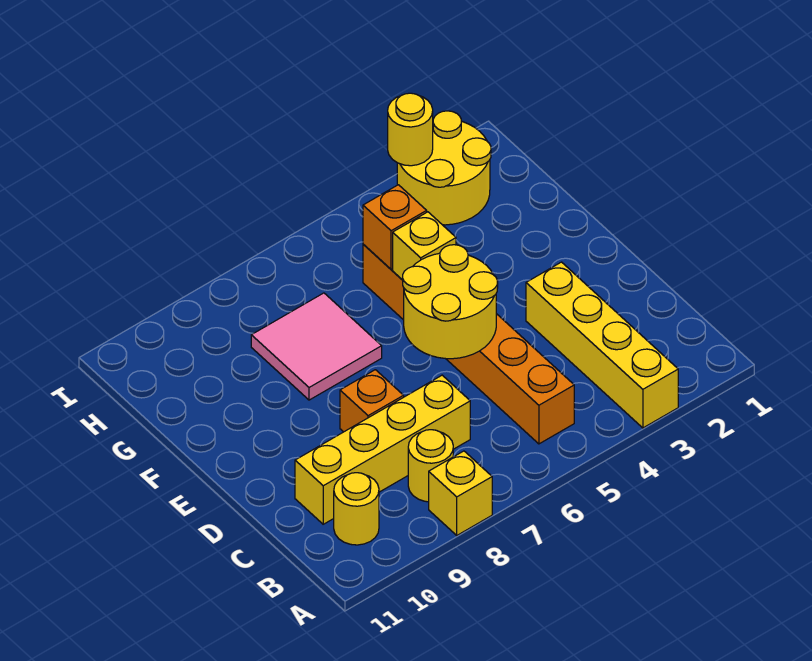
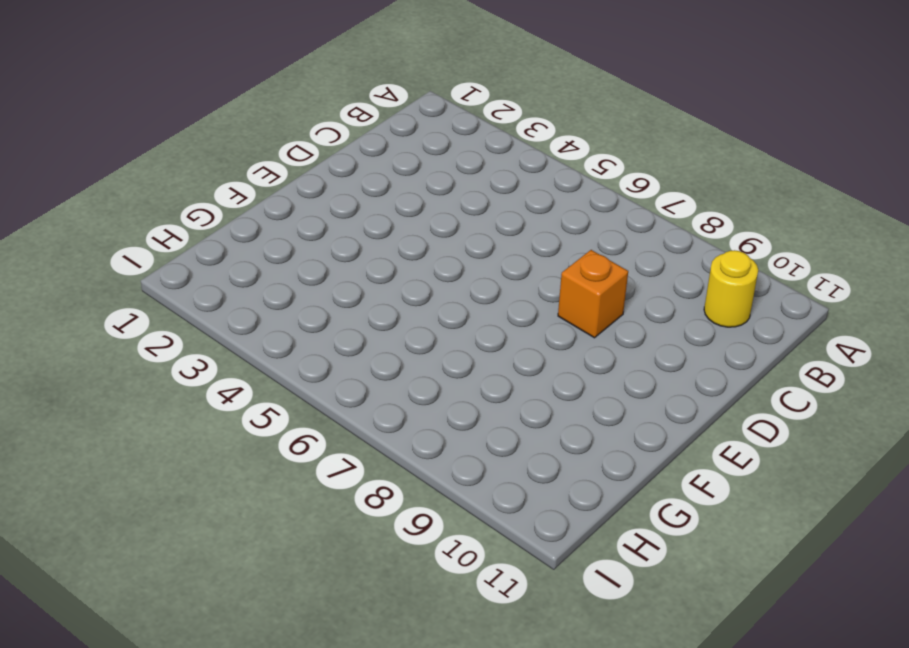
none -> yellow 1x4 brick [526,262,678,428]
none -> yellow 1x1 brick [429,451,492,535]
none -> orange 1x6 brick [363,244,574,444]

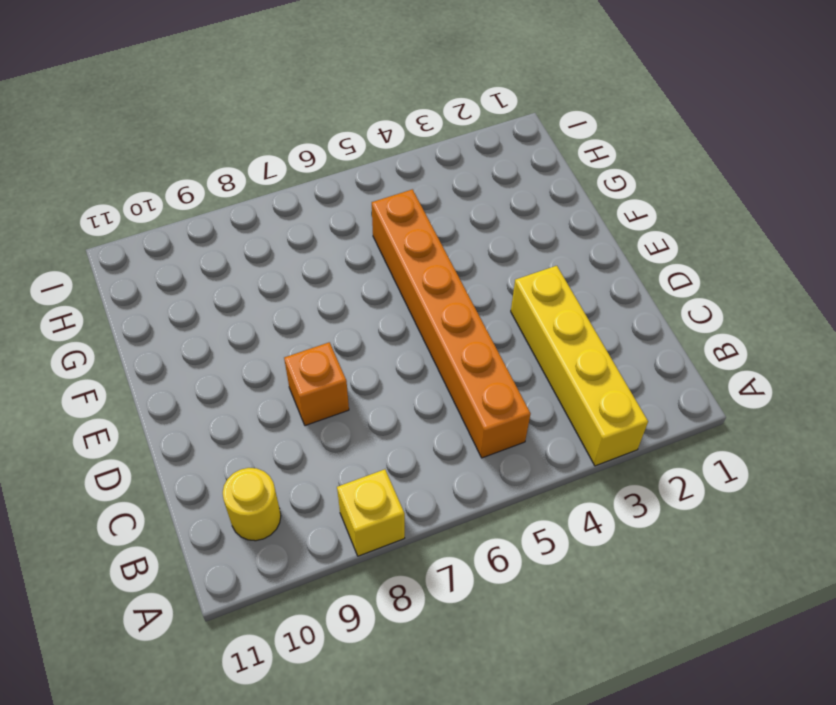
none -> yellow 1x1 round brick [408,430,453,502]
none -> yellow 1x4 brick [295,375,470,524]
none -> pink 2x2 tile [251,293,382,400]

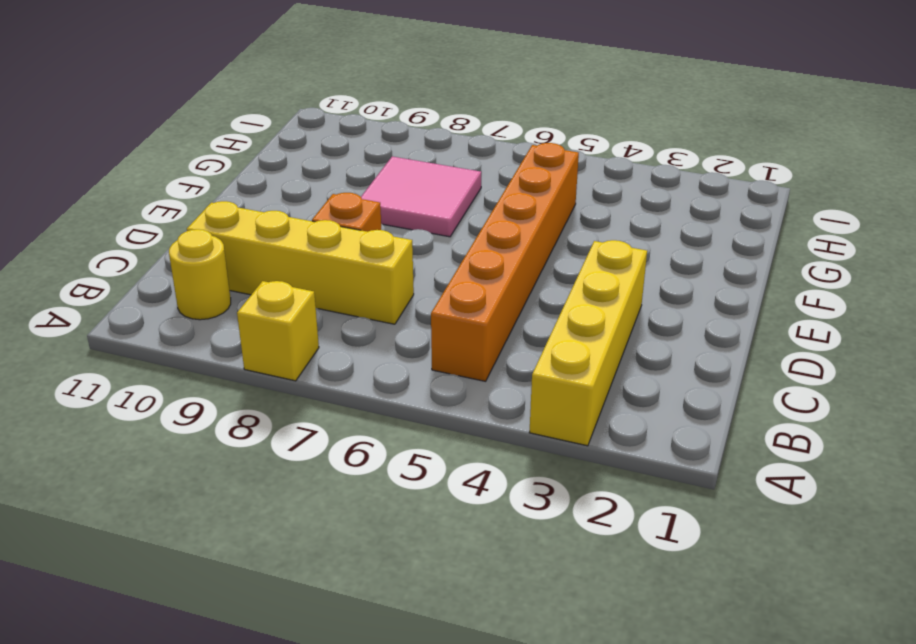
none -> yellow 1x1 round brick [408,430,453,502]
none -> yellow 2x2 round brick [397,111,491,225]
none -> yellow 2x2 round brick [403,245,498,359]

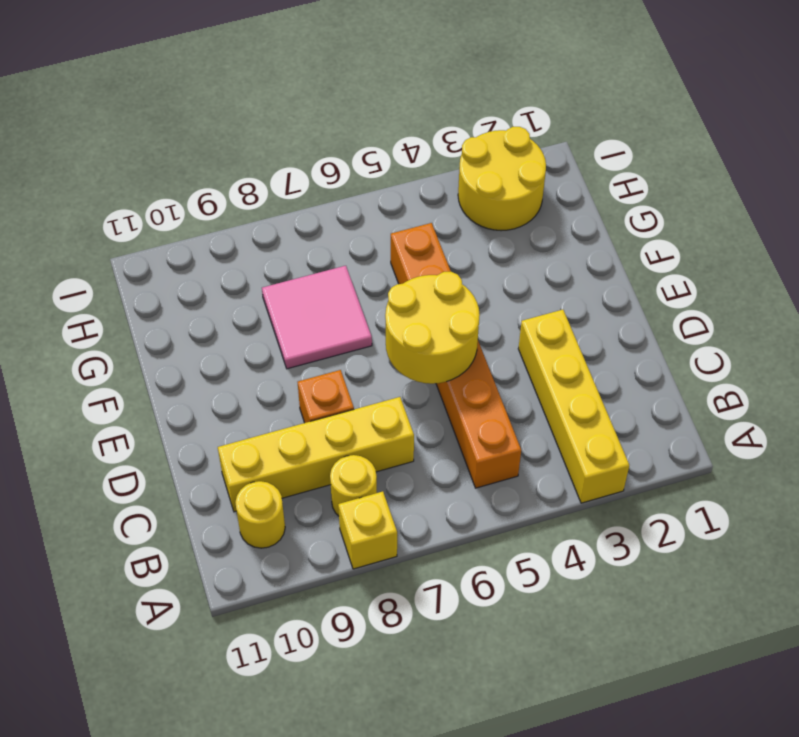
none -> yellow 1x1 brick [393,212,456,280]
none -> orange 1x1 brick [363,185,427,269]
none -> yellow 1x1 round brick [388,93,433,166]

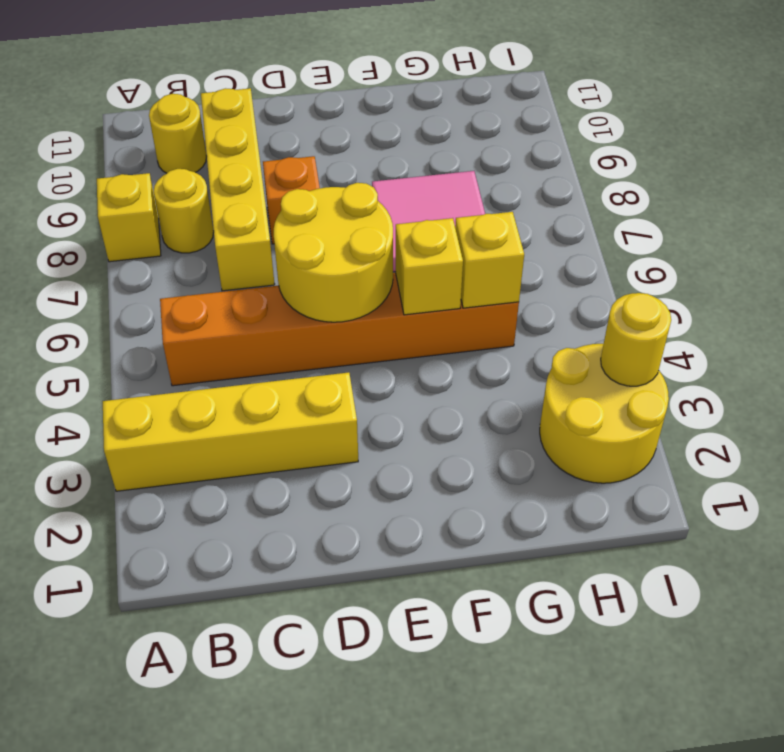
yellow 1x1 brick [455,212,524,308] -> orange 1x1 brick [363,185,427,269]

